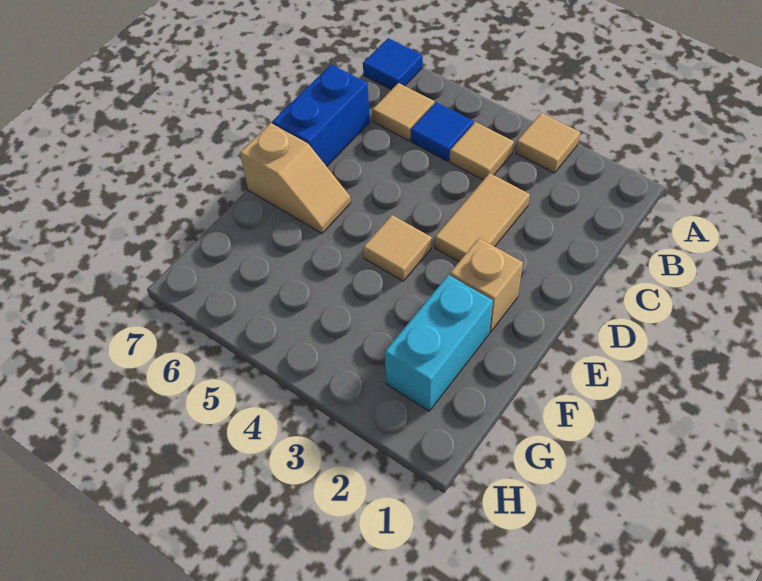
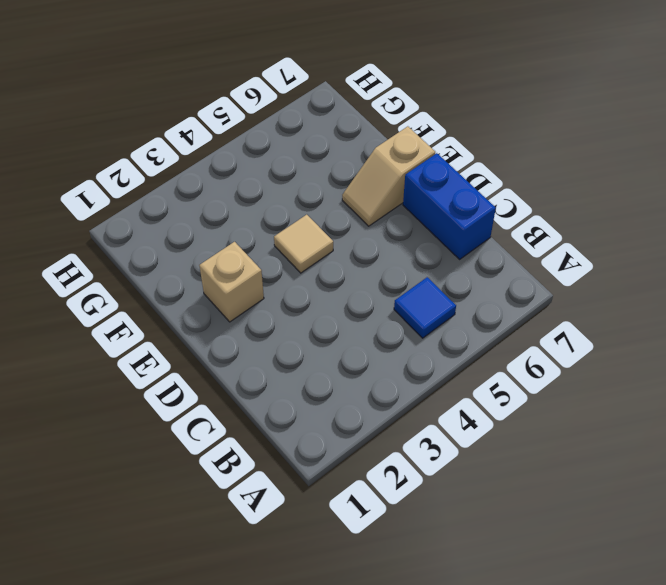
none -> tan 1x1 tile [516,113,580,173]
none -> blue 1x1 tile [363,38,423,90]

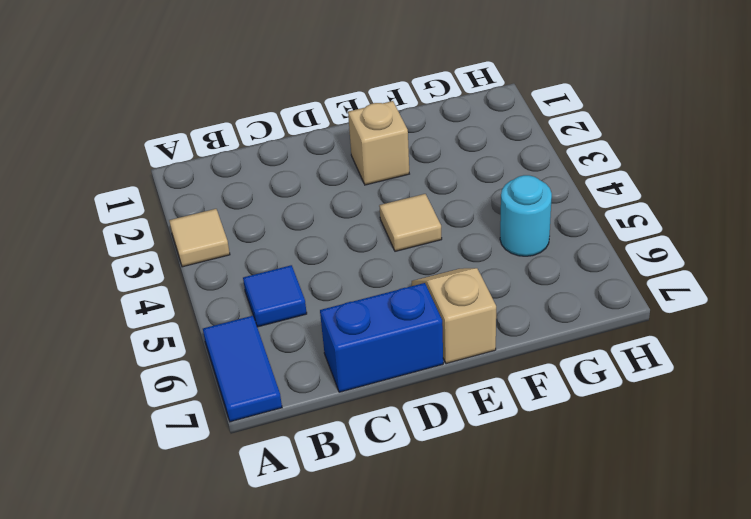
blue 1x2 tile [203,316,282,422] -> blue 1x1 tile [363,38,423,90]
cyan 1x1 round brick [500,175,552,256] -> none
none -> tan 1x1 tile [450,122,514,180]
none -> tan 1x1 tile [372,83,434,141]

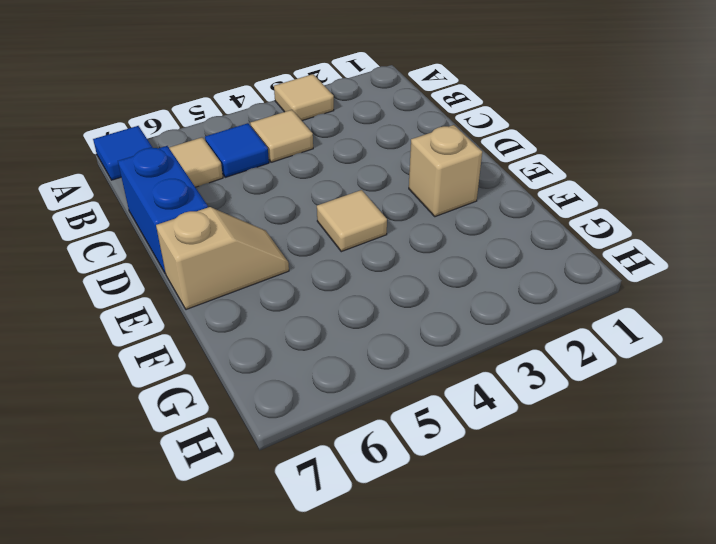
none -> tan 1x2 tile [435,173,530,262]
none -> cyan 1x2 brick [385,275,493,411]

